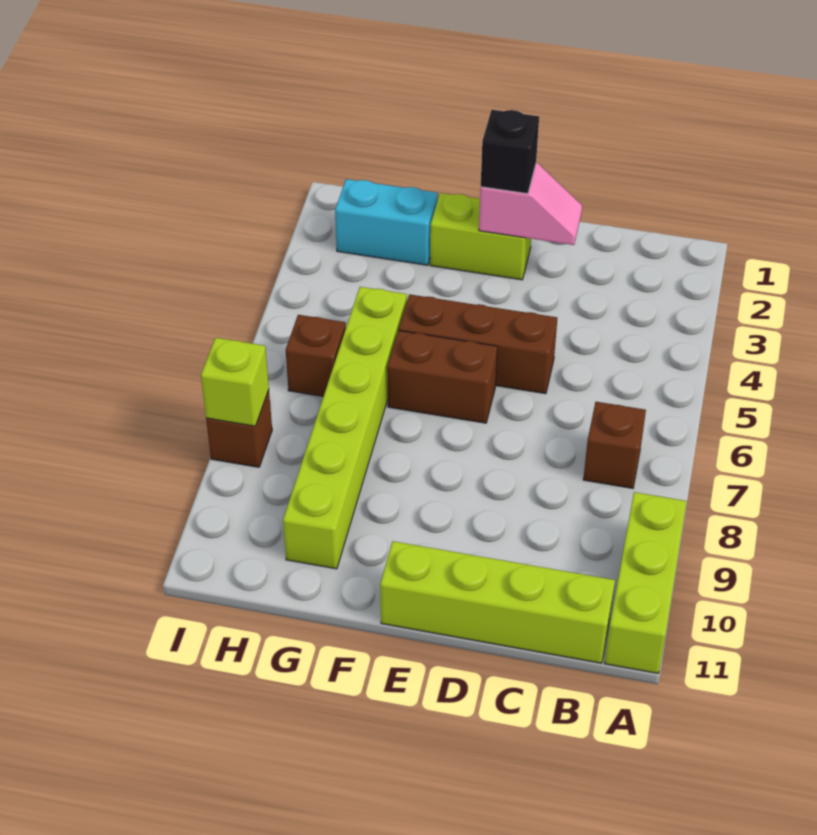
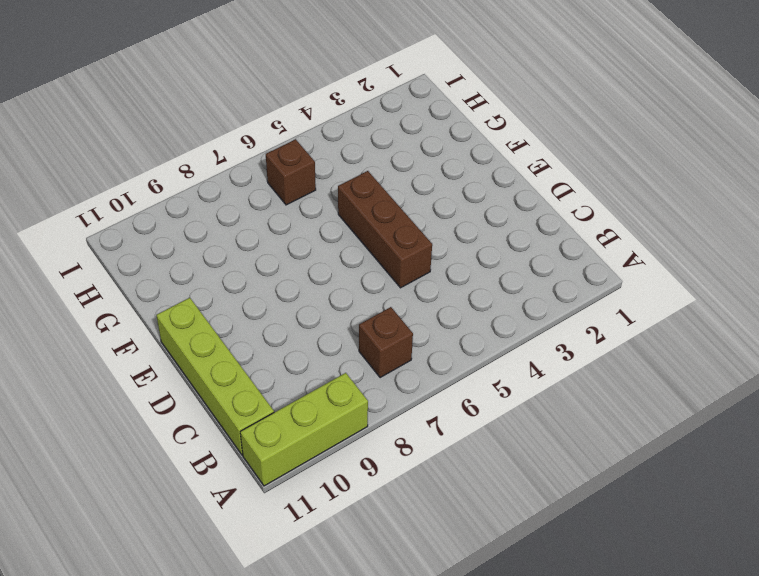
none -> lime 1x2 brick [430,193,531,280]
none -> brown 1x2 brick [387,331,497,423]
none -> cyan 1x2 brick [335,179,438,265]

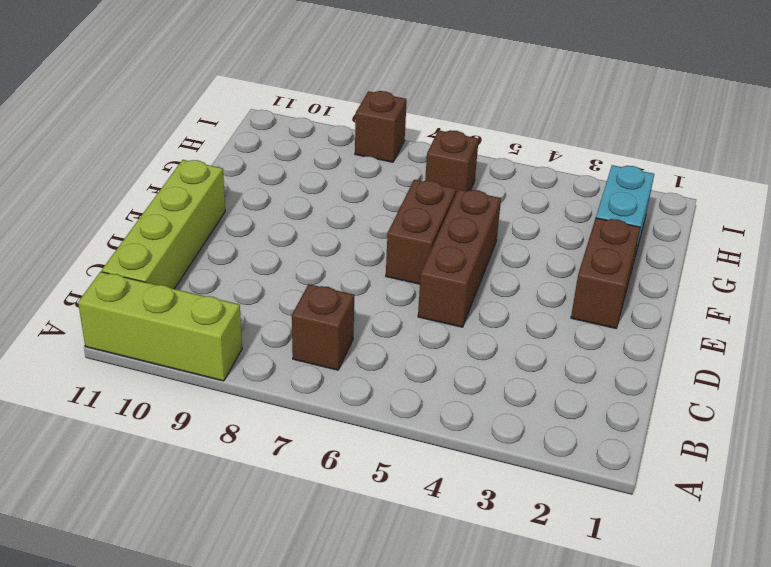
brown 1x2 brick [571,218,640,328] -> lime 1x2 brick [430,193,531,280]
none -> lime 1x6 brick [283,287,407,569]
none -> pink 1x2 slope [479,163,582,245]
none -> lime 1x1 brick [201,338,269,426]

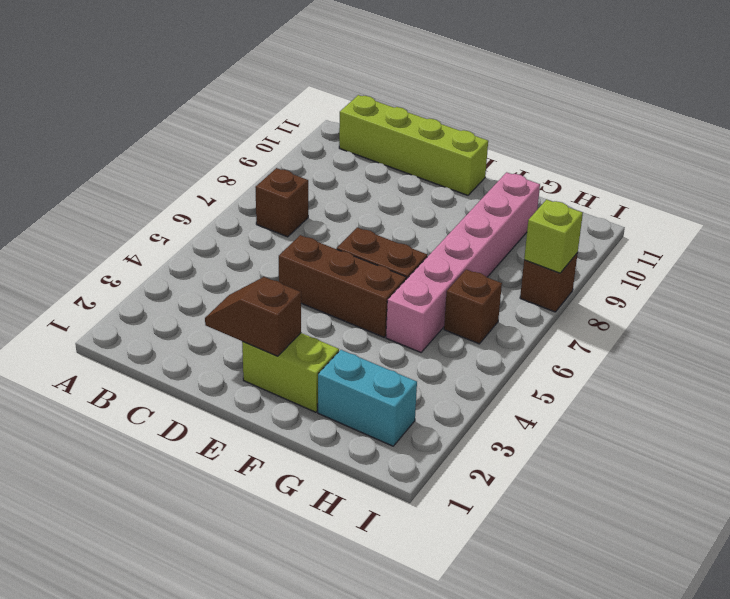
brown 1x2 slope [205,277,301,356] -> pink 1x2 slope [479,163,582,245]
pink 1x6 brick [386,172,540,352] -> lime 1x6 brick [283,287,407,569]
none -> lime 1x3 brick [605,492,687,674]
none -> black 1x1 brick [481,110,539,194]

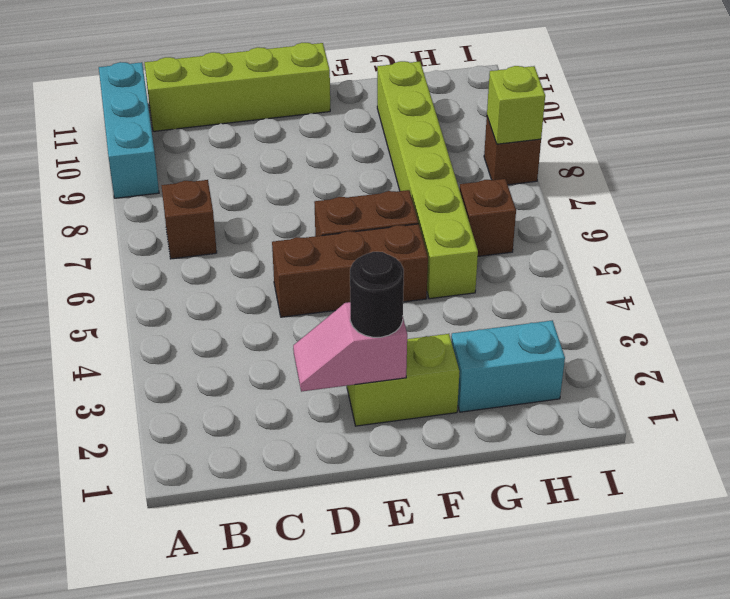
cyan 1x3 brick [99,62,159,198] -> lime 1x3 brick [605,492,687,674]
black 1x1 round brick [350,252,404,337] -> black 1x1 brick [481,110,539,194]

